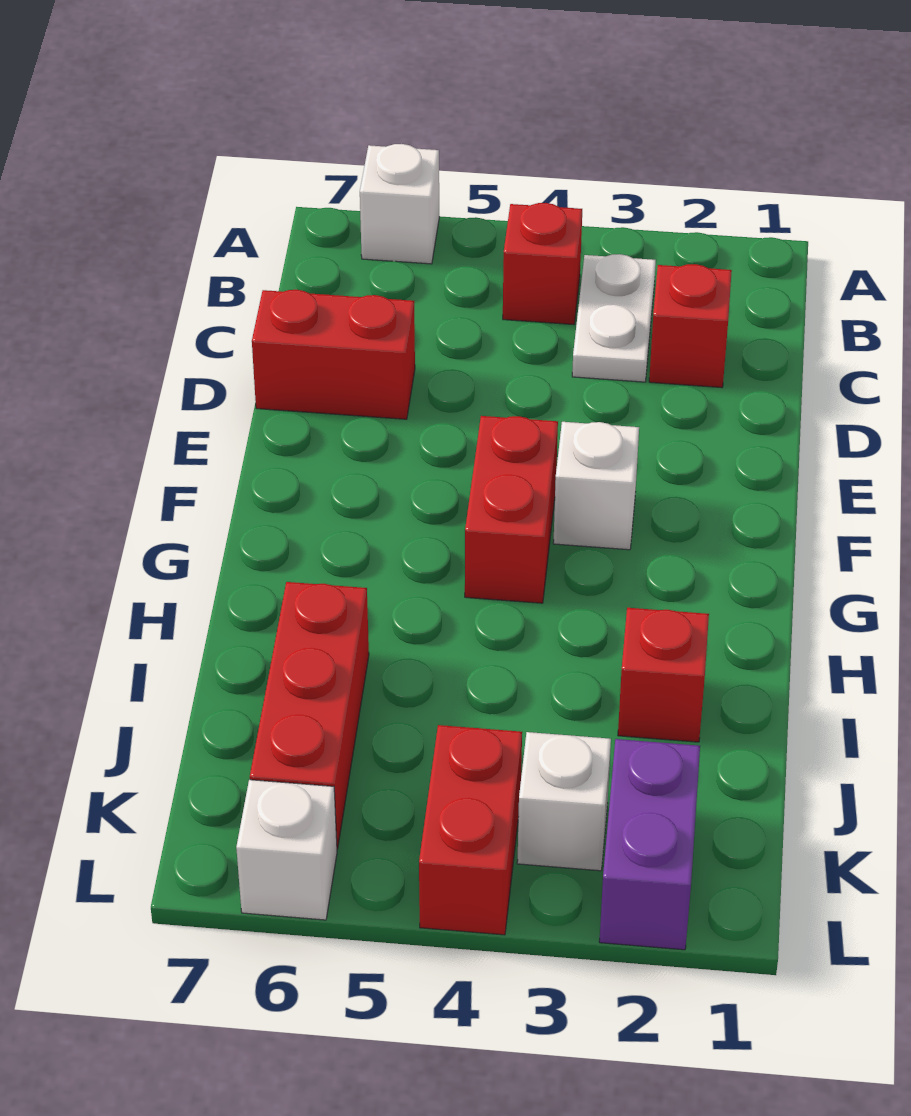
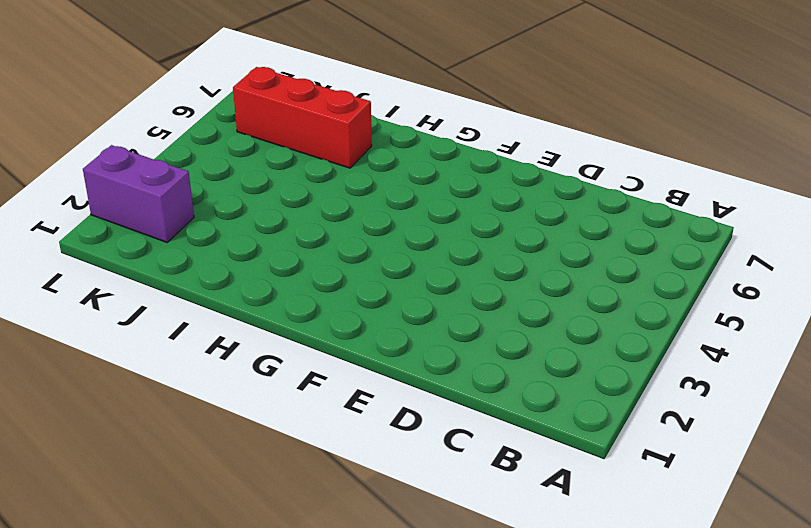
none -> white 1x1 brick [360,144,439,264]
none -> white 1x2 plate [572,254,656,382]
none -> red 1x1 brick [503,203,582,324]

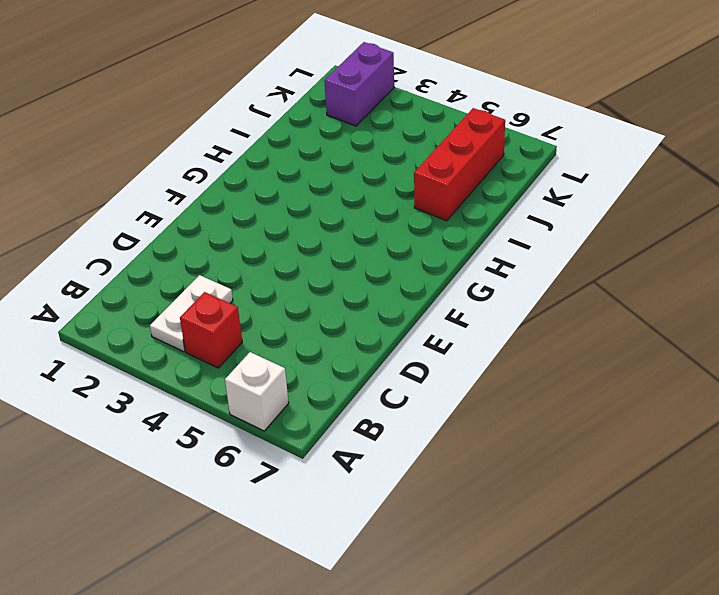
none -> red 1x1 brick [649,264,732,388]
none -> red 1x2 brick [252,290,415,419]
none -> white 1x1 brick [553,422,639,550]

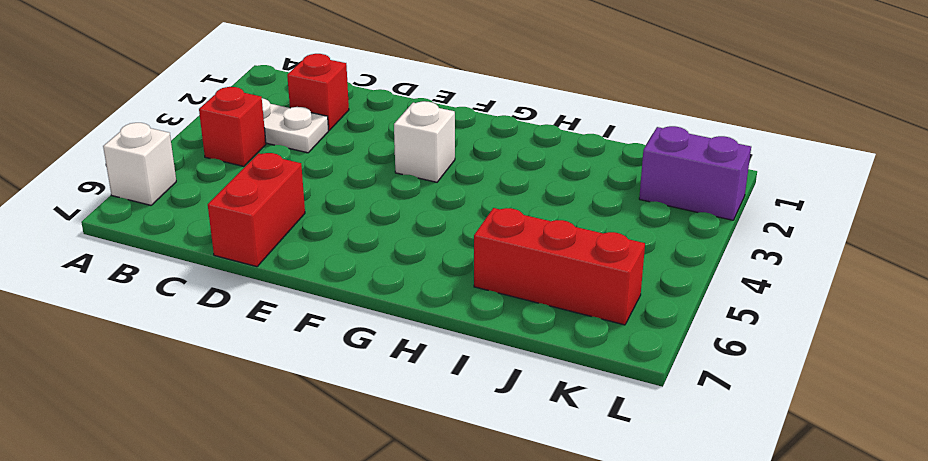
none -> red 1x2 brick [465,416,558,603]
none -> red 1x1 brick [618,608,709,742]
none -> white 1x1 brick [517,732,611,871]

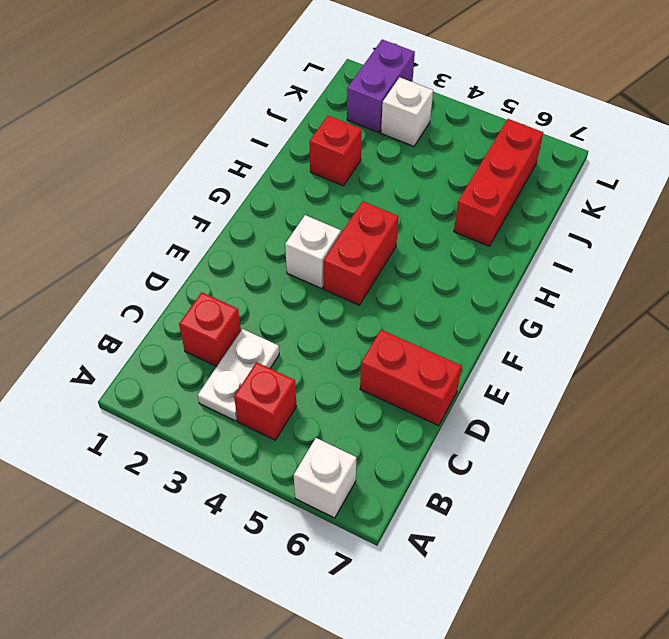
none -> red 1x2 brick [419,725,522,935]
none -> white 1x1 brick [236,780,337,920]

